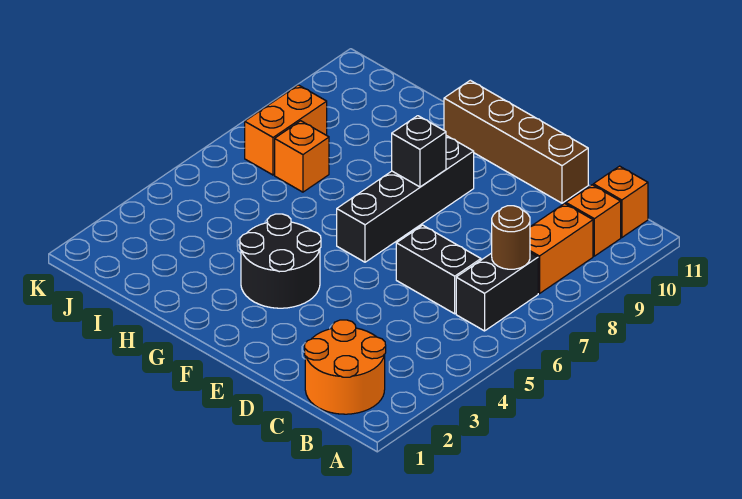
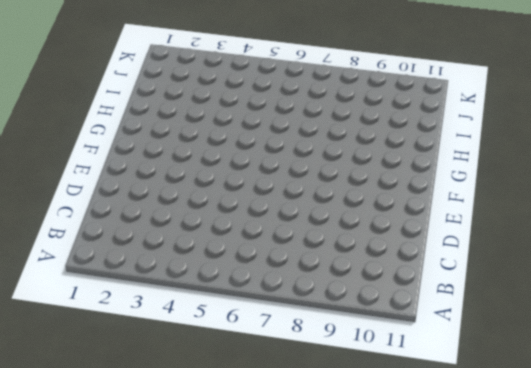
none -> orange 2x2 round brick [305,320,386,414]
none -> black 1x2 brick [456,253,538,331]
none -> orange 1x2 brick [530,203,593,294]

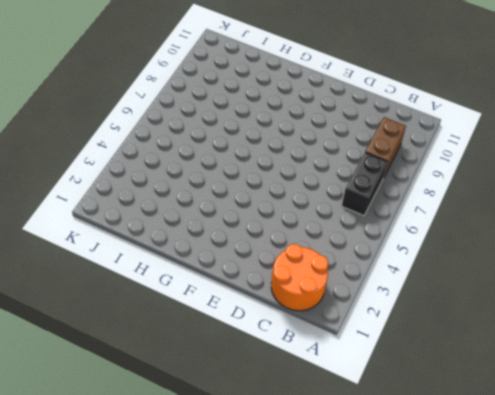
brown 1x2 brick [365,117,406,177] -> orange 1x2 brick [530,203,593,294]
none -> orange 1x1 brick [566,185,621,256]
none -> orange 1x1 brick [593,166,648,238]
none -> black 1x2 brick [396,225,481,314]

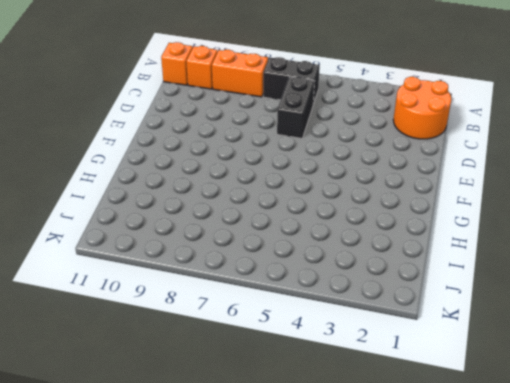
none -> brown 1x4 brick [444,80,588,203]
none -> black 2x2 round brick [240,214,321,308]
none -> black 1x4 brick [337,136,474,262]

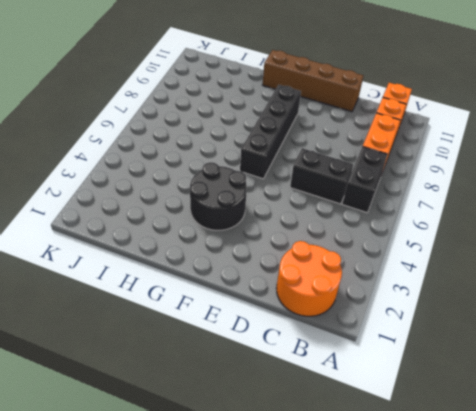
none -> orange 1x1 brick [275,121,329,192]
none -> orange 1x2 brick [245,85,327,175]
none -> brown 1x1 round brick [492,206,530,269]

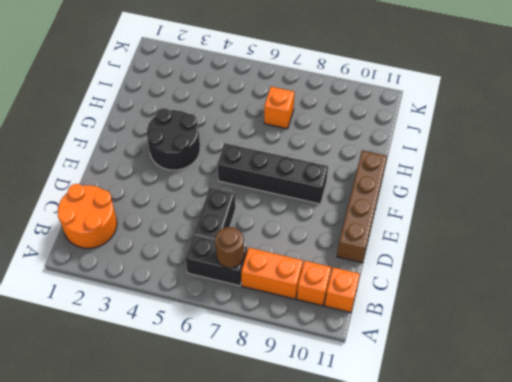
none -> orange 1x2 brick [245,85,327,175]
none -> black 1x1 brick [392,116,446,187]

